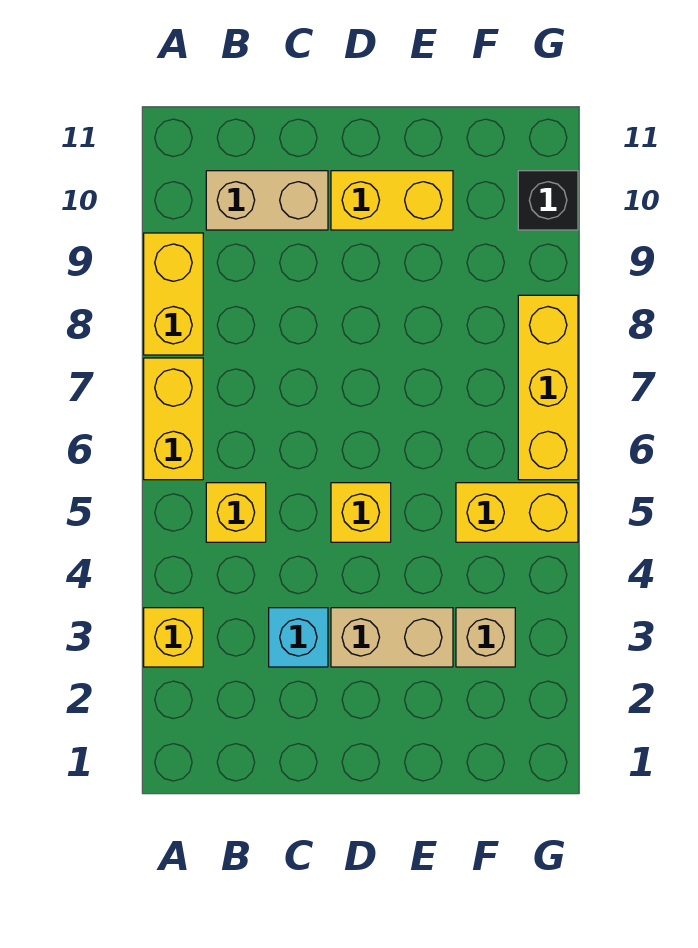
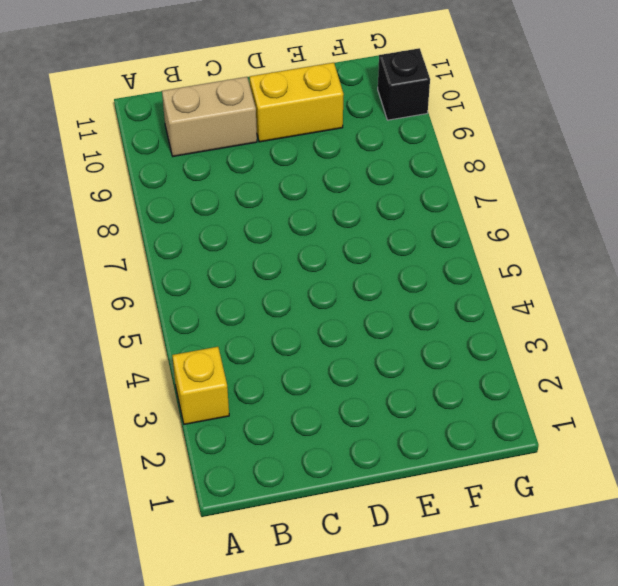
none -> yellow 1x2 brick [144,358,203,480]
none -> yellow 1x2 brick [144,233,203,355]
none -> yellow 1x1 brick [206,483,266,542]

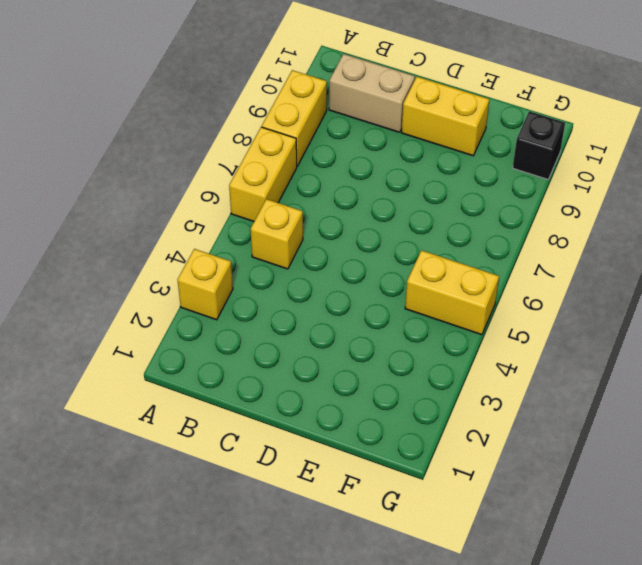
none -> cyan 1x1 brick [269,608,328,667]
none -> tan 1x2 brick [331,608,453,667]
none -> yellow 1x1 brick [331,483,391,542]

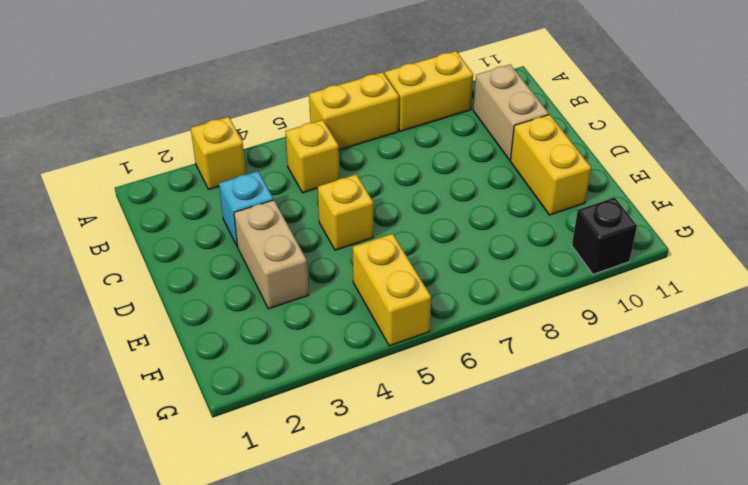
none -> tan 1x1 brick [456,608,515,667]
none -> yellow 1x3 brick [518,295,578,480]

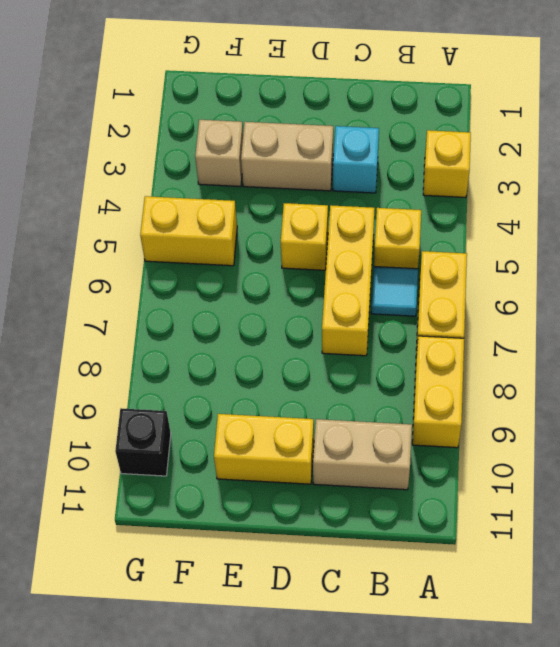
cyan 1x1 tile [371,267,418,316] -> none
yellow 1x3 brick [322,205,375,356] -> yellow 1x3 brick moved to [518,295,578,480]

